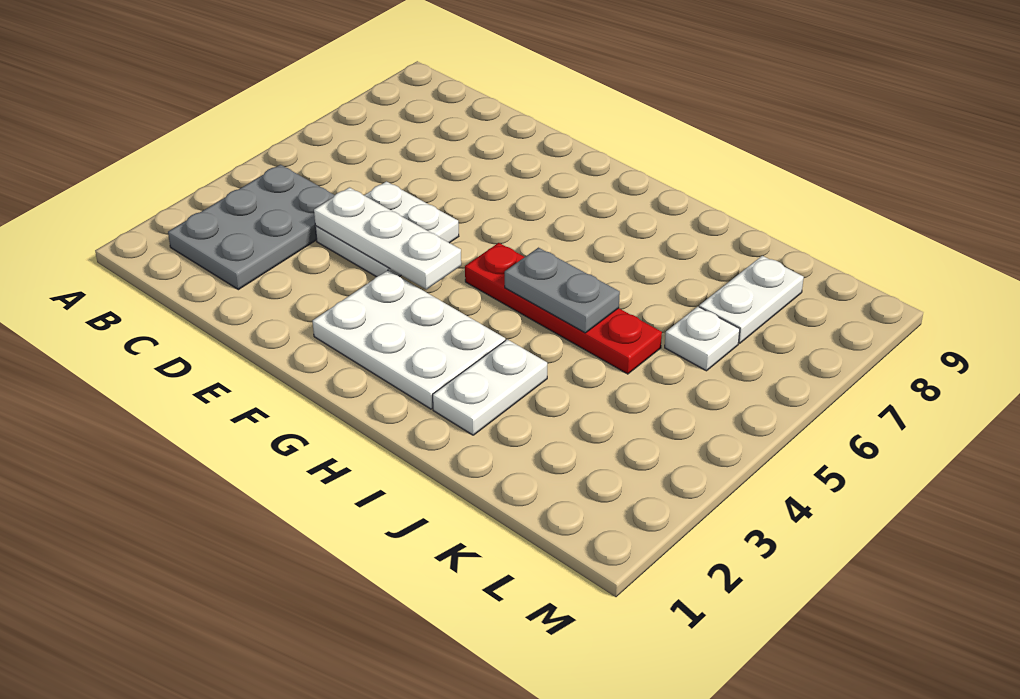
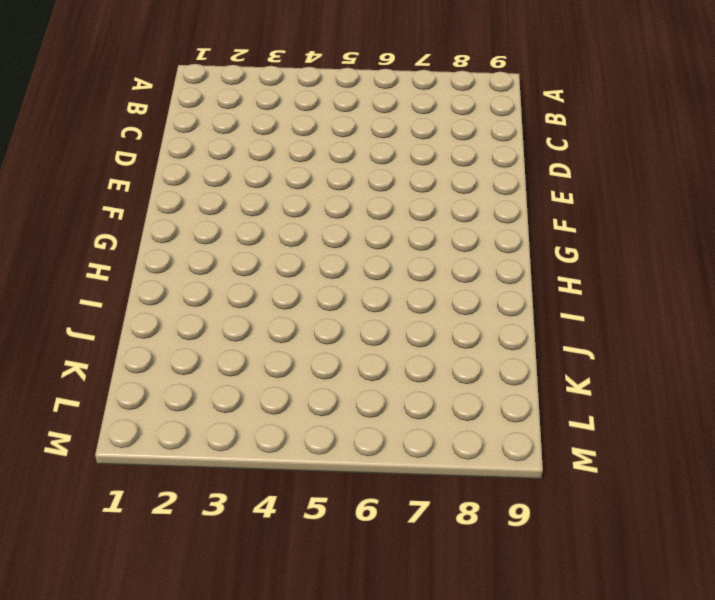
none -> grey 2x3 plate [168,165,335,290]
none -> white 2x2 plate [315,181,459,277]

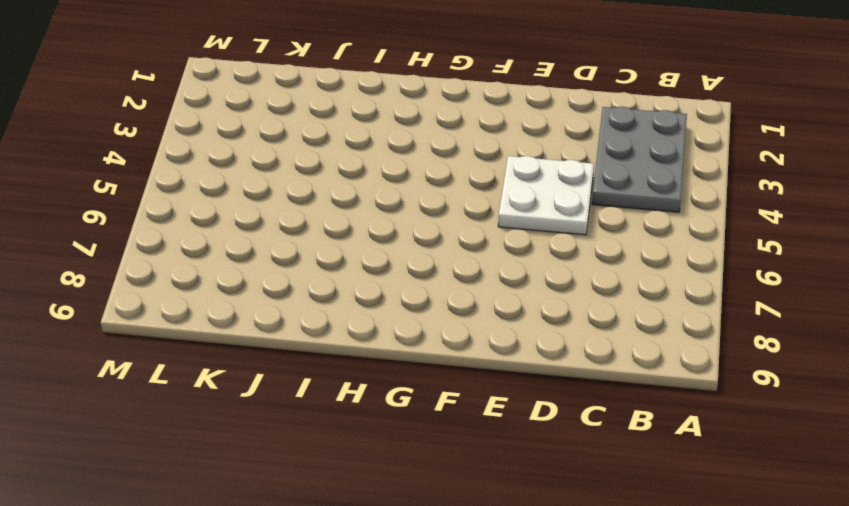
none -> white 2x3 plate [313,270,505,409]
none -> red 1x4 plate [465,243,662,374]

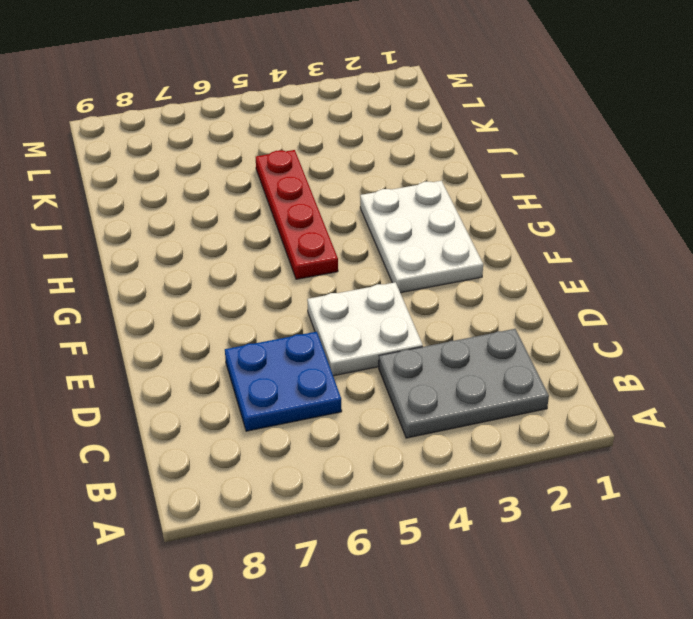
blue 2x2 plate [225,332,342,431] -> none
none -> white 1x2 plate [433,339,547,435]
none -> white 1x1 plate [665,307,740,371]

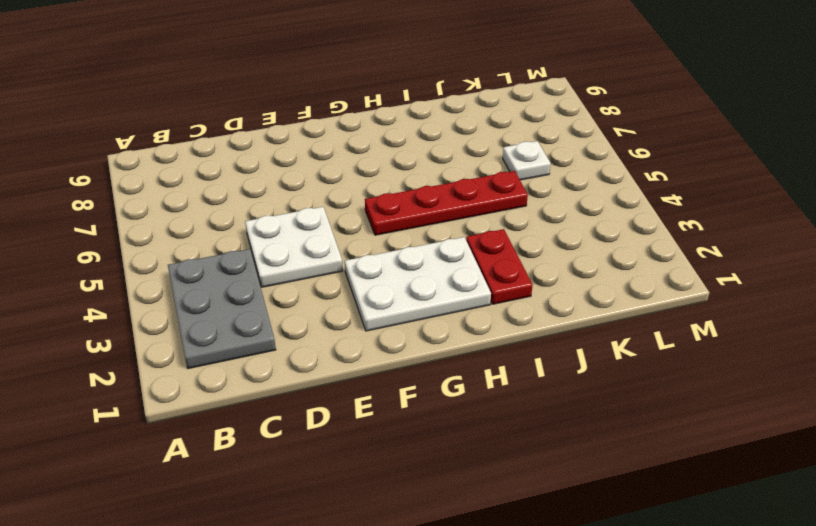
red 1x2 plate [466,229,532,304] -> white 1x2 plate [433,339,547,435]
none -> white 1x2 plate [699,256,804,343]
none -> white 1x3 plate [314,187,461,289]

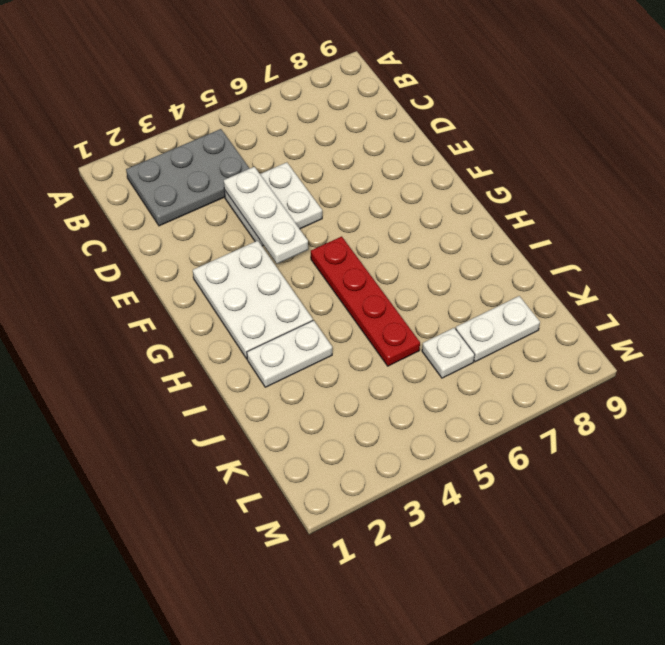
none -> grey 1x2 plate [505,248,620,333]

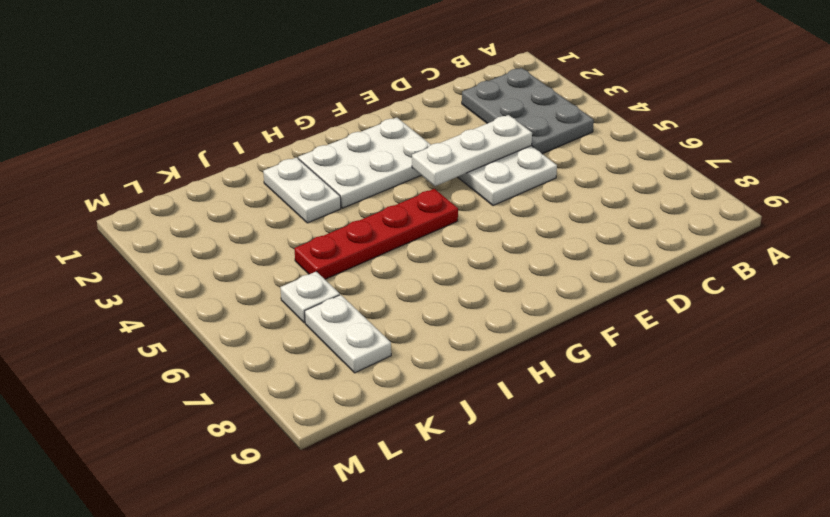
none -> grey 1x2 plate [505,248,620,333]

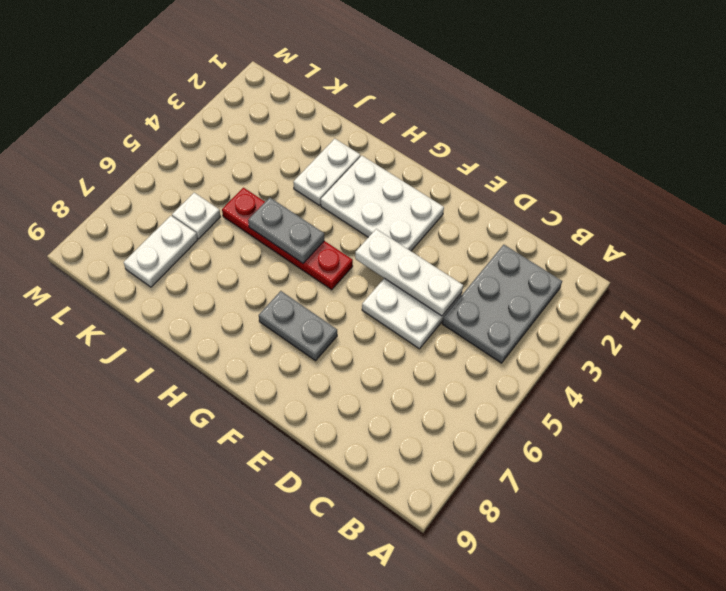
grey 1x2 plate [259,291,337,361] -> none

